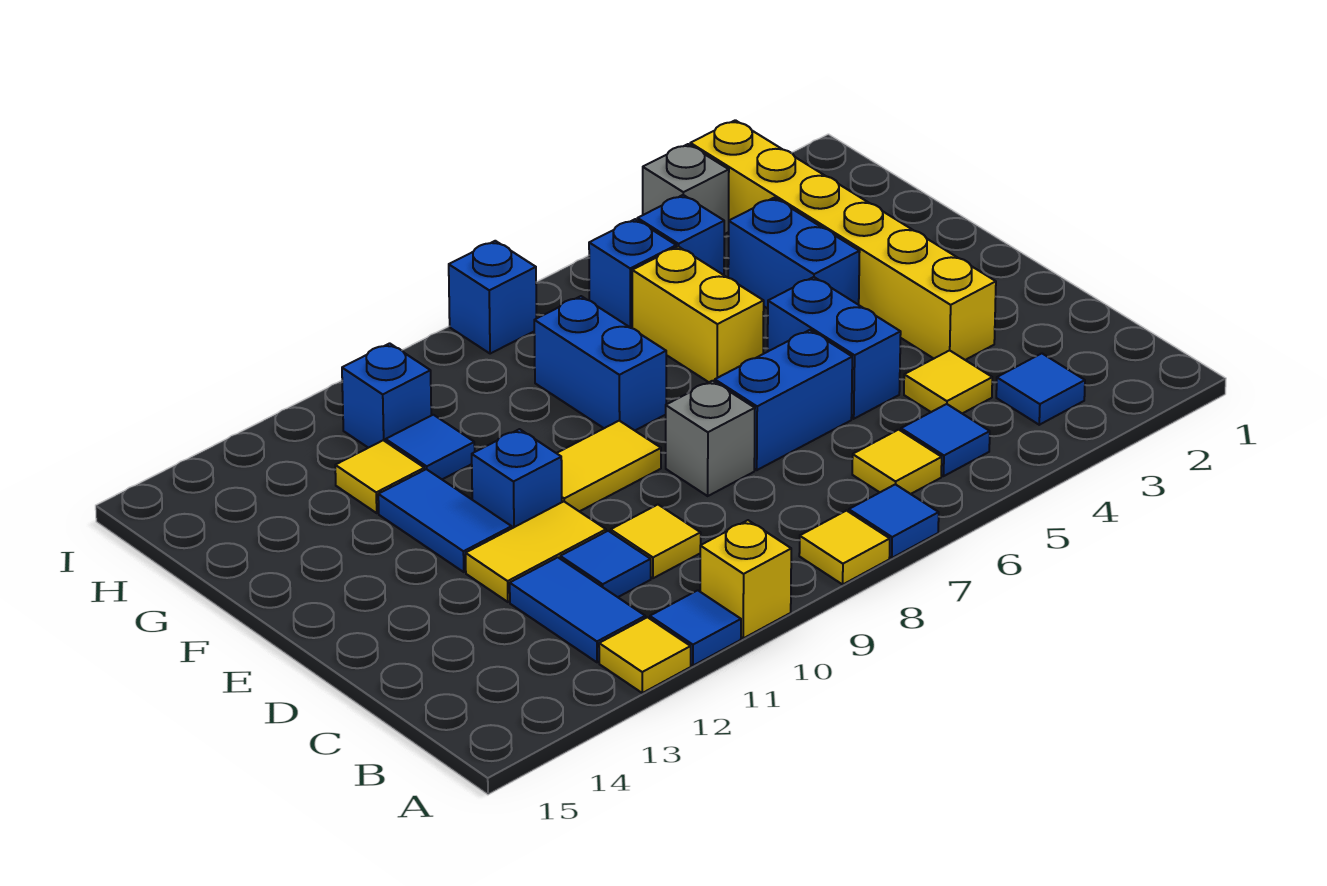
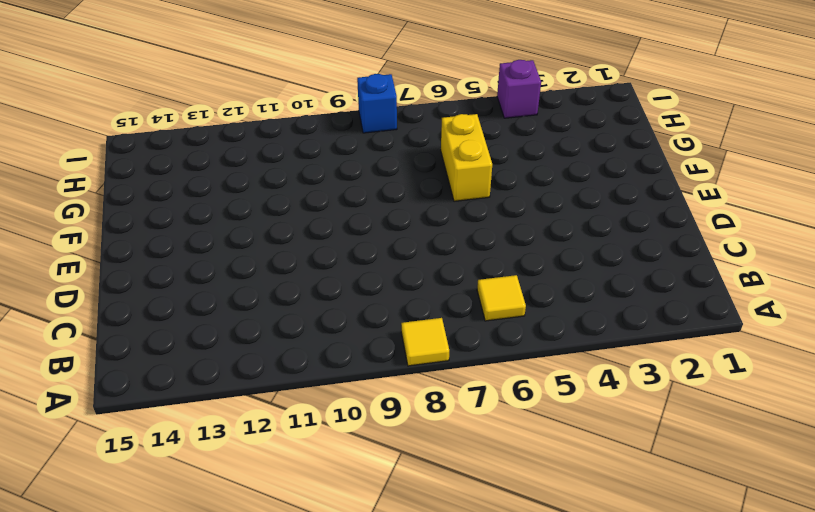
purple 1x1 brick [497,60,541,118] -> grey 1x1 brick [643,144,729,234]
none -> blue 1x1 tile [849,484,939,558]
none -> yellow 1x1 brick [700,520,791,638]
none -> blue 1x1 tile [650,590,741,666]
none -> yellow 1x1 tile [599,617,691,693]

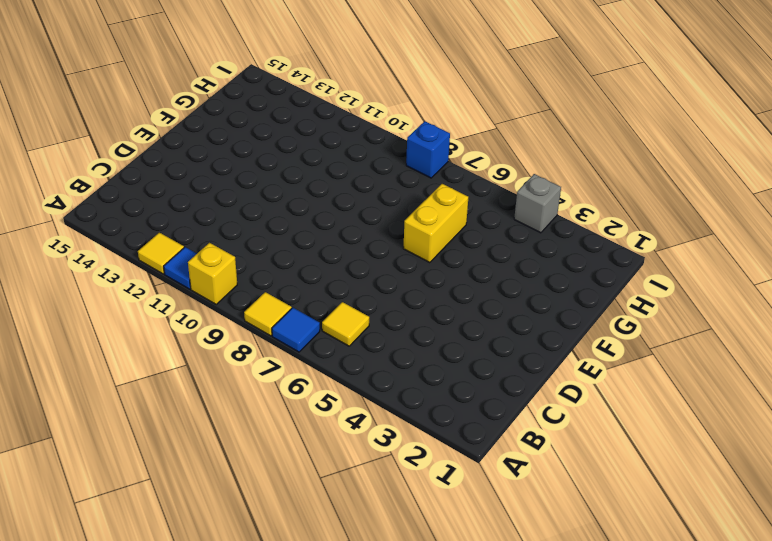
none -> blue 1x1 tile [996,353,1085,425]
none -> blue 1x1 tile [901,404,990,476]
none -> blue 1x2 tile [510,557,645,662]
none -> yellow 1x1 tile [904,350,992,414]

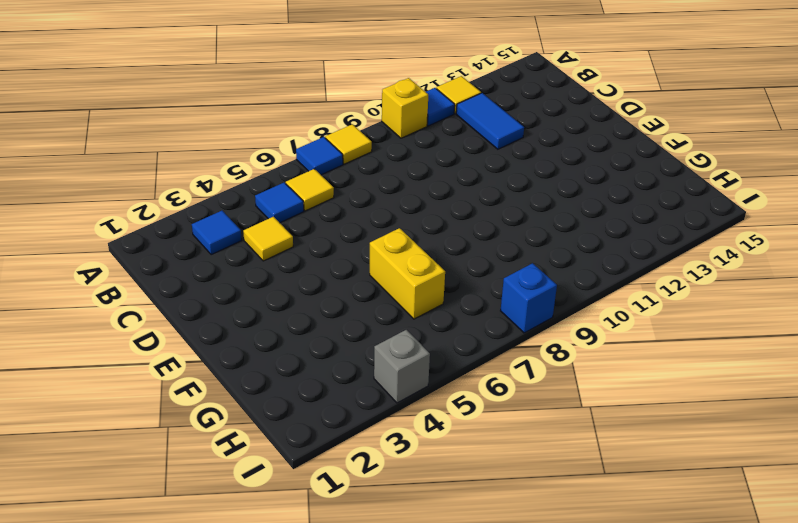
none -> yellow 1x1 tile [611,505,701,578]
none -> blue 1x1 tile [560,531,651,597]
none -> yellow 1x6 brick [690,120,996,360]
none -> blue 1x2 brick [768,277,901,419]

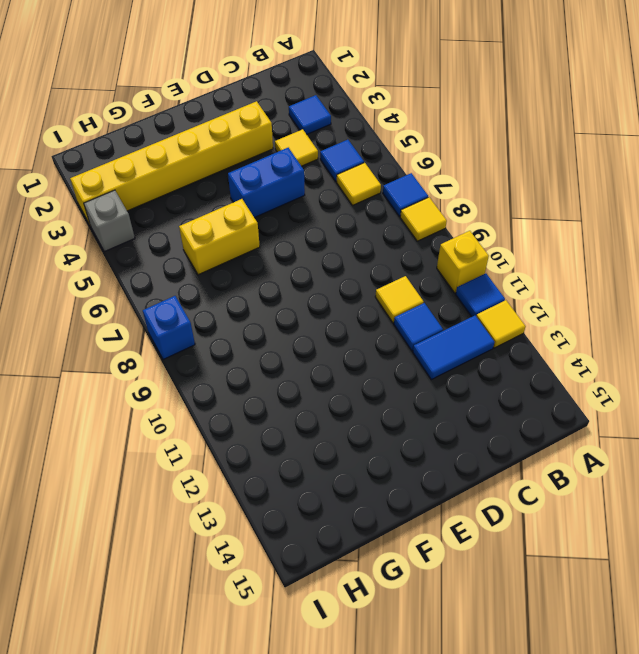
none -> blue 1x2 brick [715,330,852,470]
none -> grey 1x1 brick [666,381,755,496]
none -> yellow 1x2 tile [466,501,606,602]
none -> yellow 1x2 tile [557,421,661,512]

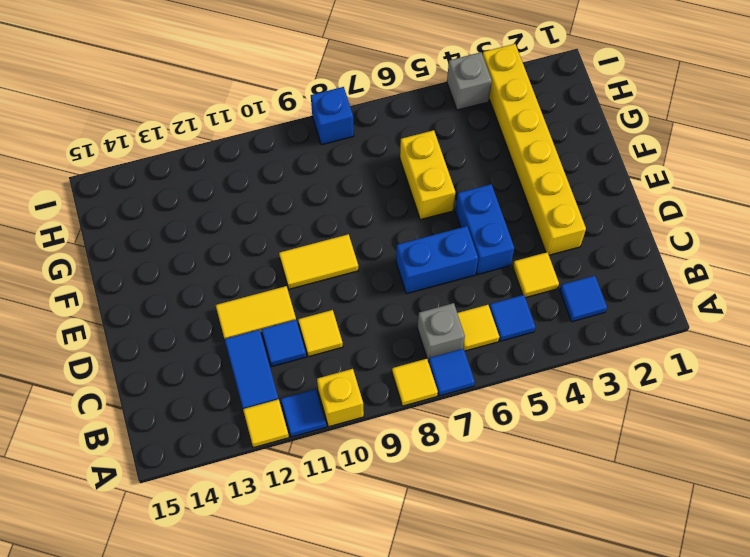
grey 1x1 brick [417,303,465,361] -> grey 1x1 brick moved to [666,381,755,496]
none -> blue 1x1 brick [472,429,562,528]
none -> blue 1x2 tile [378,469,512,572]
none -> blue 1x2 brick [728,198,860,309]
none -> blue 1x2 brick [534,296,666,430]

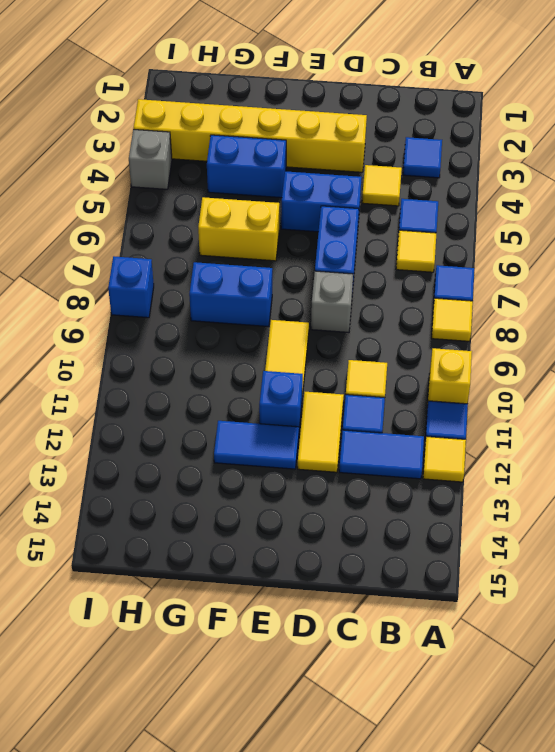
none -> blue 1x1 tile [386,415,475,479]
none -> yellow 1x1 tile [335,440,424,513]
none -> blue 1x1 brick [637,195,724,275]
none -> blue 1x1 brick [589,219,676,328]

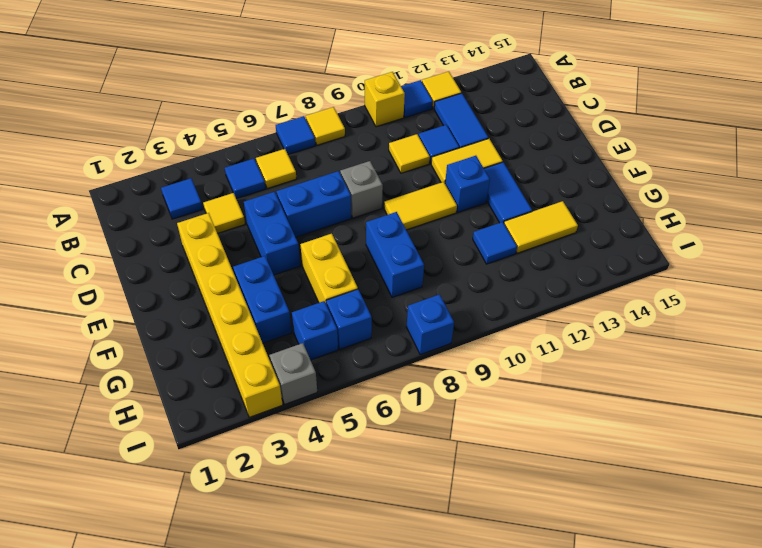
yellow 1x2 tile [504,201,578,253] -> yellow 1x1 tile [335,440,424,513]
none -> blue 1x1 brick [342,343,431,448]

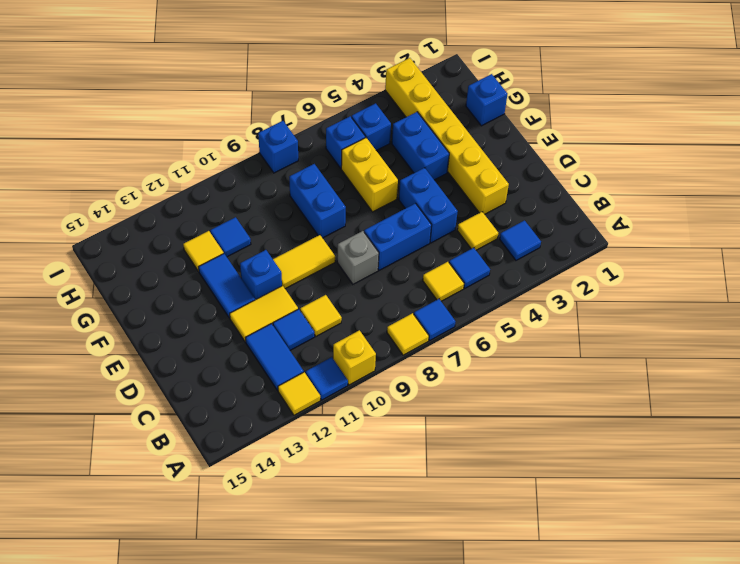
blue 1x1 brick [466,74,508,126] -> blue 1x1 brick moved to [342,343,431,448]
none -> grey 1x1 brick [643,144,729,234]

